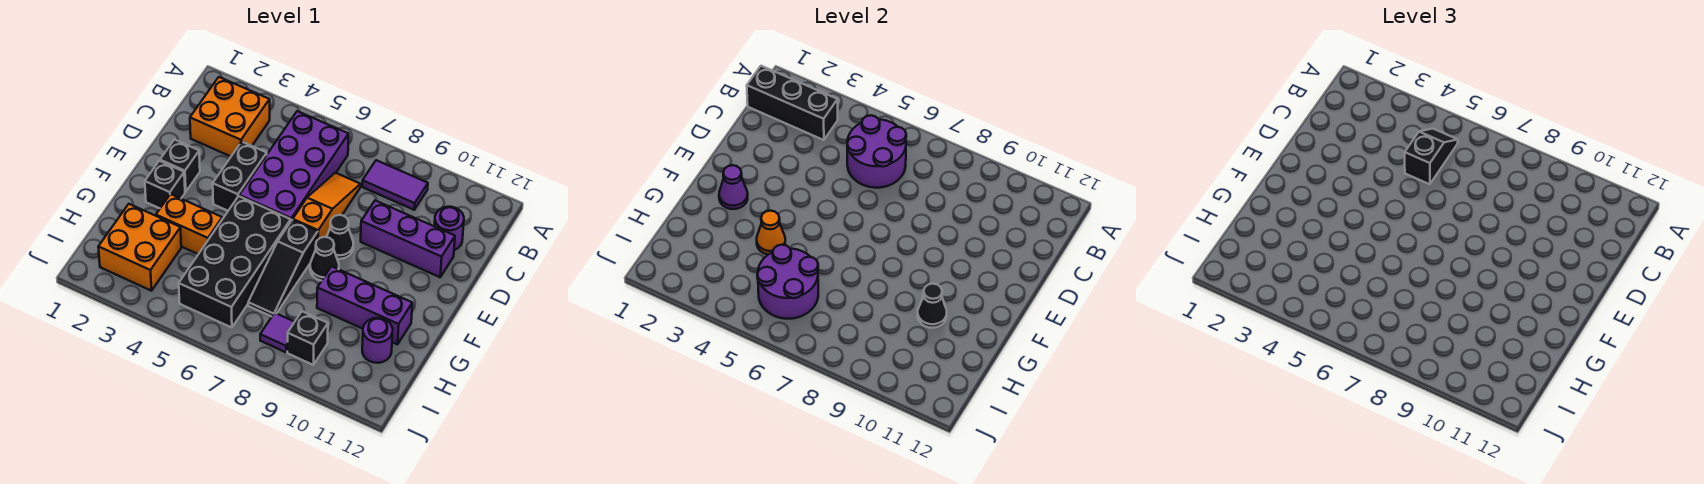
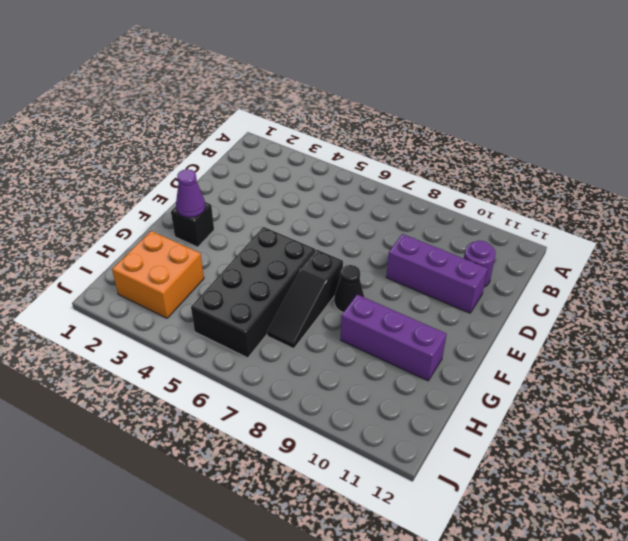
none -> orange 2x2 brick [190,77,270,156]
none -> purple 2x4 brick [239,111,349,221]
none -> purple 1x2 tile [362,160,428,210]

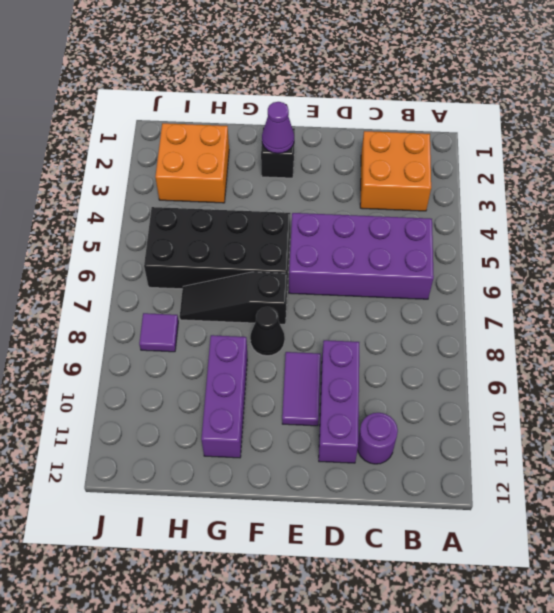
purple 1x2 tile [282,352,321,426] -> purple 1x2 tile moved to [362,160,428,210]
none -> orange 1x3 slope [293,173,360,239]
none -> black 1x2 brick [213,142,267,211]
none -> black 1x1 brick [160,140,200,192]

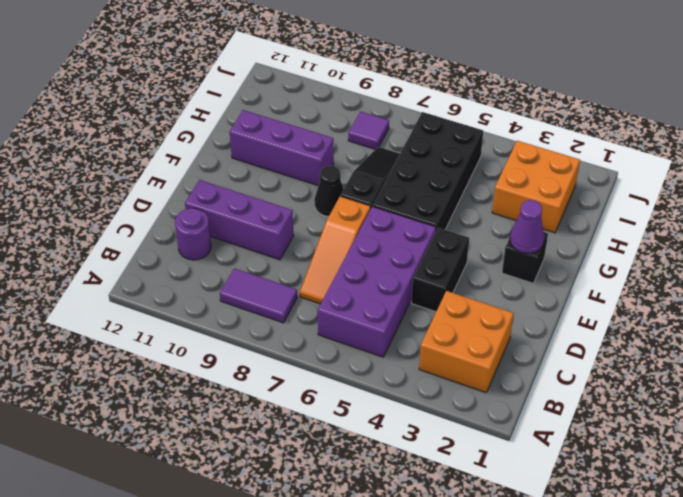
none -> black 1x1 brick [160,140,200,192]
none -> black 1x1 cone [327,215,353,259]
none -> orange 1x2 brick [156,194,222,254]

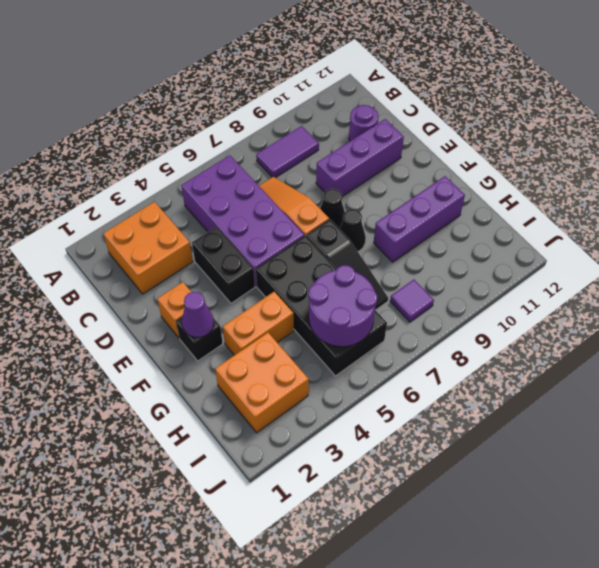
orange 1x1 brick [157,282,191,338] -> black 1x1 brick [160,140,200,192]
none -> purple 1x1 round brick [362,318,393,363]
none -> black 1x1 brick [287,311,328,365]
none -> black 1x3 brick [747,66,838,140]

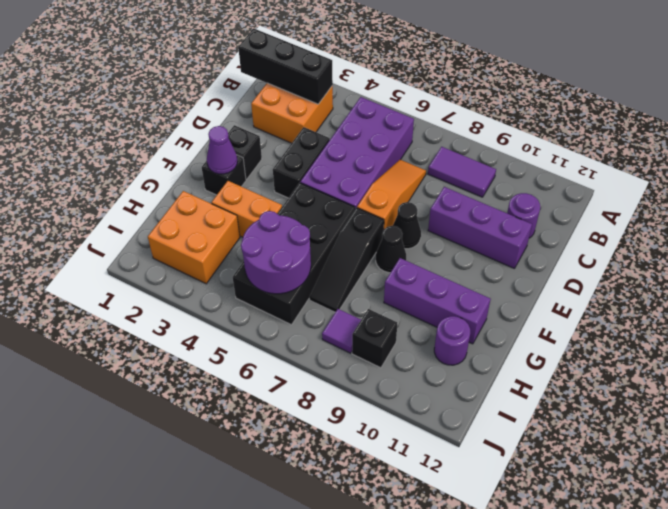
none -> purple 2x2 round brick [847,115,906,188]
none -> orange 1x1 cone [757,211,785,255]
none -> black 1x1 cone [918,284,947,328]

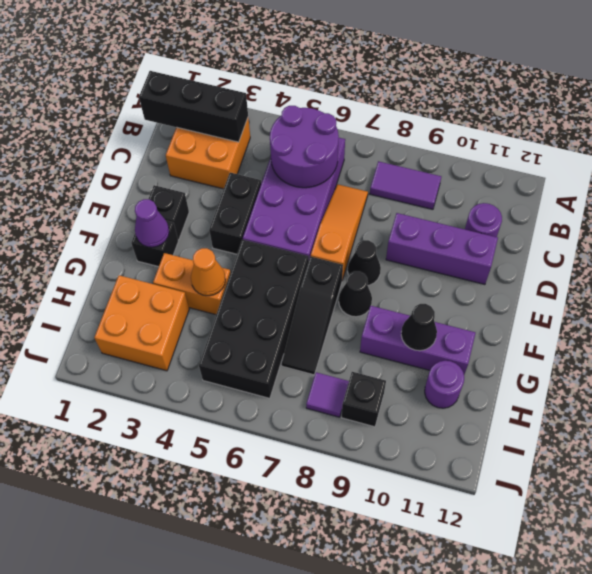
none -> purple 2x2 round brick [757,245,818,319]
none -> black 1x2 slope [1405,129,1458,184]

